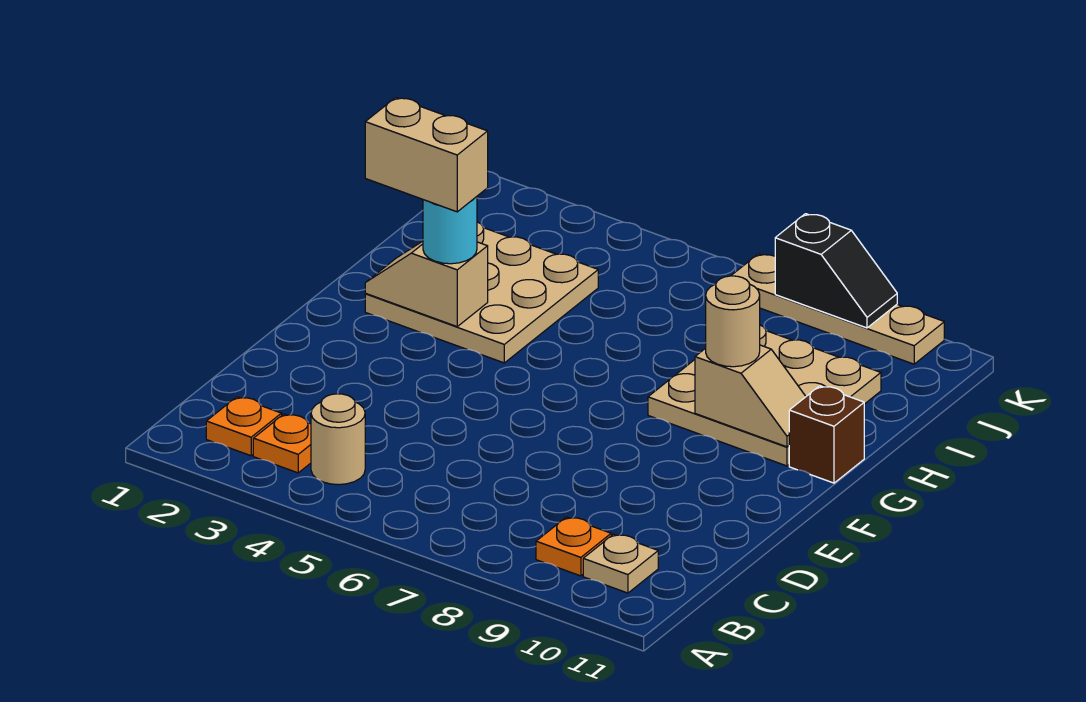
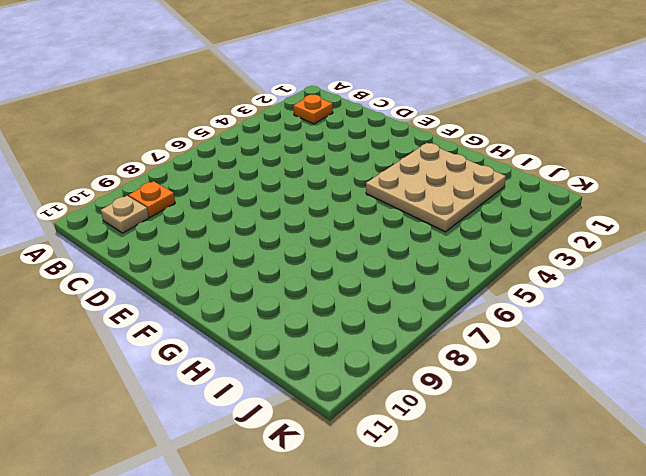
none -> orange 1x1 plate [253,414,311,473]
none -> tan 1x1 round brick [311,394,365,485]
none -> tan 3x3 plate [648,325,881,466]

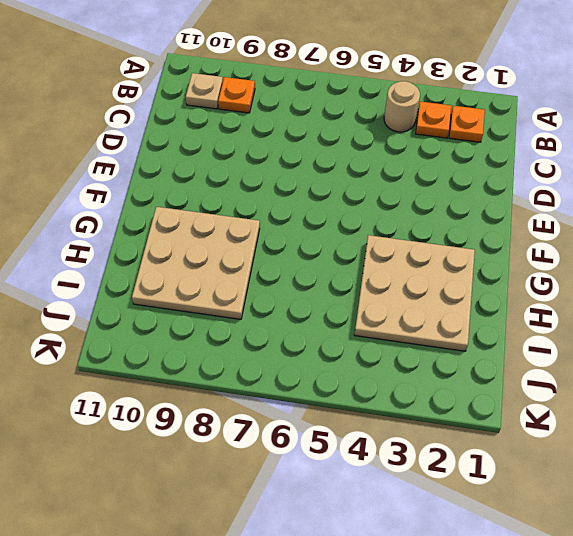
none -> brown 1x1 brick [789,386,864,483]
none -> tan 1x4 plate [731,254,944,364]
none -> tan 1x2 slope [365,241,488,327]

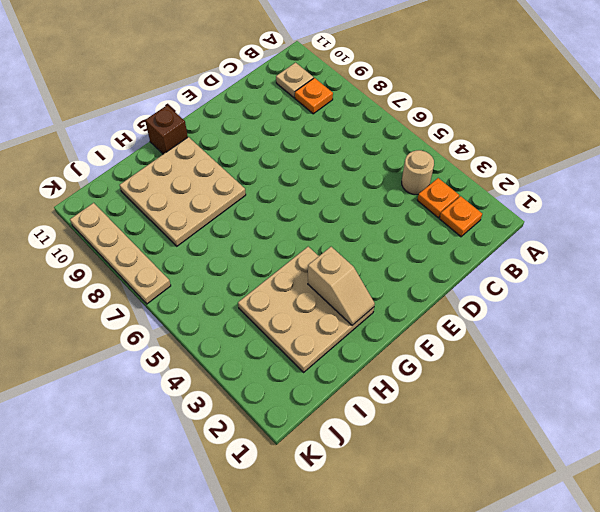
none -> tan 1x2 slope [695,345,806,447]
none -> black 1x2 slope [775,214,897,328]
none -> cyan 1x1 round brick [423,197,477,264]

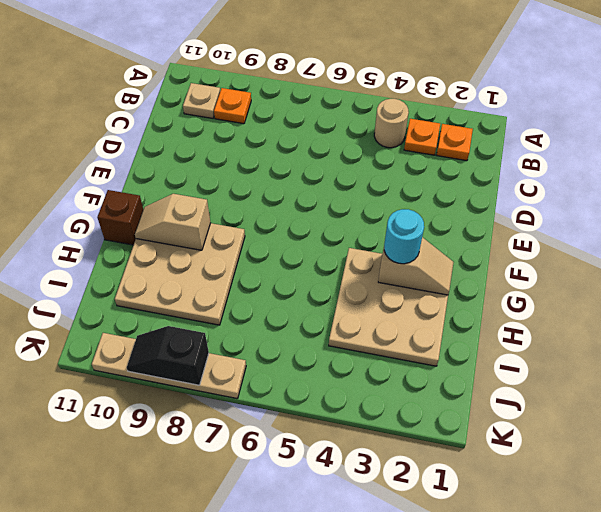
none -> tan 1x1 round brick [706,276,760,367]
none -> tan 1x2 brick [365,98,488,212]

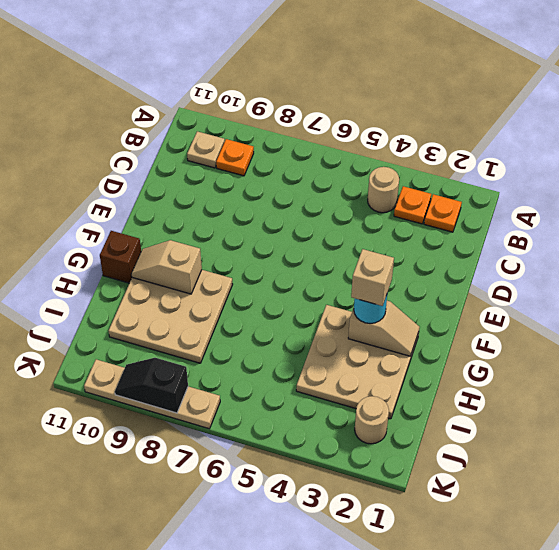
tan 1x1 brick [351,249,394,306] -> tan 1x2 brick [365,98,488,212]
tan 1x1 round brick [355,396,389,444] -> tan 1x1 round brick moved to [706,276,760,367]

